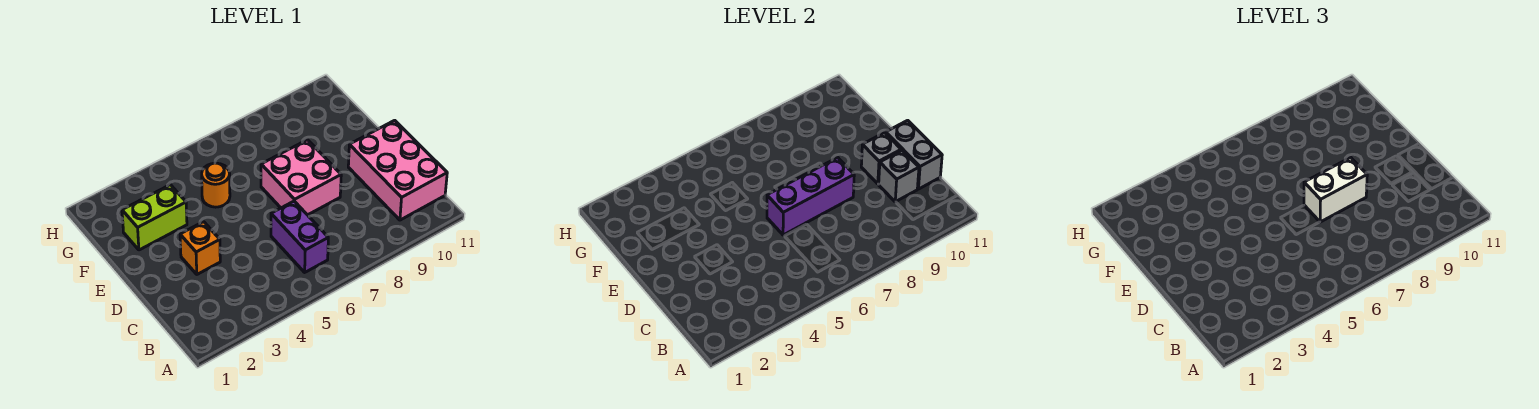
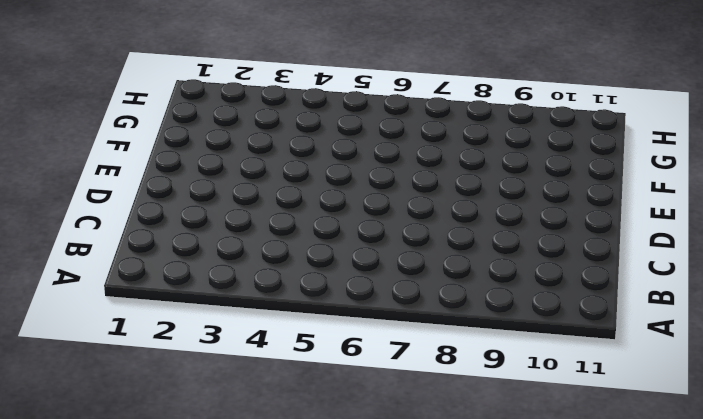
none -> purple 1x2 brick [271,201,328,272]
none -> pink 2x3 brick [348,120,447,220]

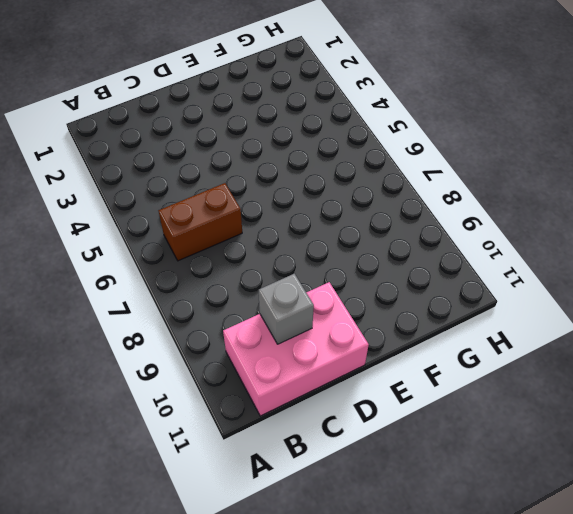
brown 1x2 brick [158,183,242,261] -> purple 1x2 brick [271,201,328,272]
none -> orange 1x1 brick [180,222,220,274]
none -> pink 2x2 brick [261,140,341,215]

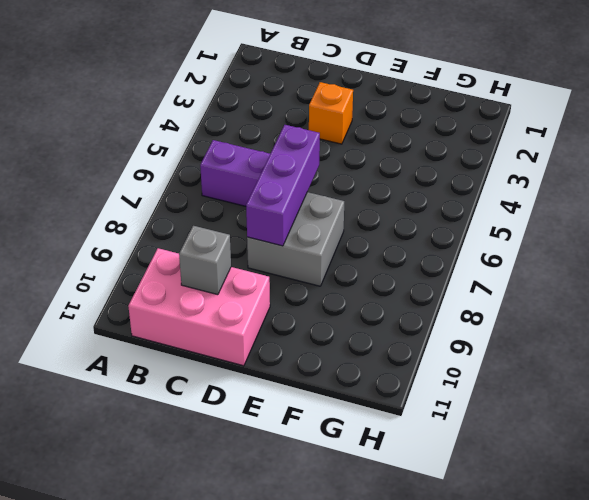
grey 2x2 brick [247,192,344,286] -> pink 2x2 brick [261,140,341,215]
none -> lime 1x2 brick [122,185,187,250]
none -> orange 1x1 round brick [202,163,230,207]

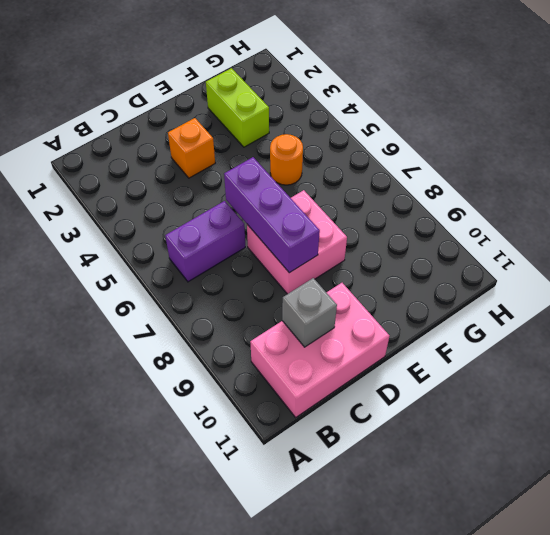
none -> grey 1x2 brick [886,120,942,189]
none -> grey 1x1 brick [861,133,901,184]

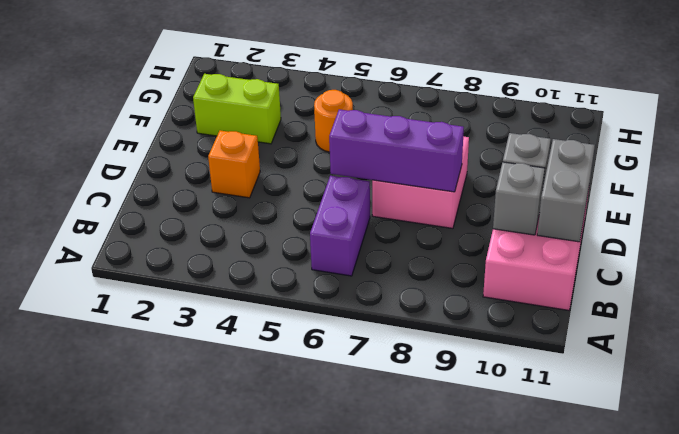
none -> white 1x2 brick [1304,157,1367,222]

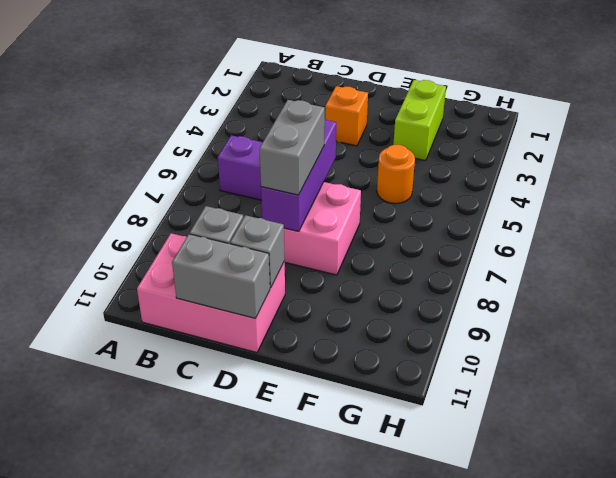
grey 1x2 brick [260,100,325,195] -> white 1x2 brick [1304,157,1367,222]

